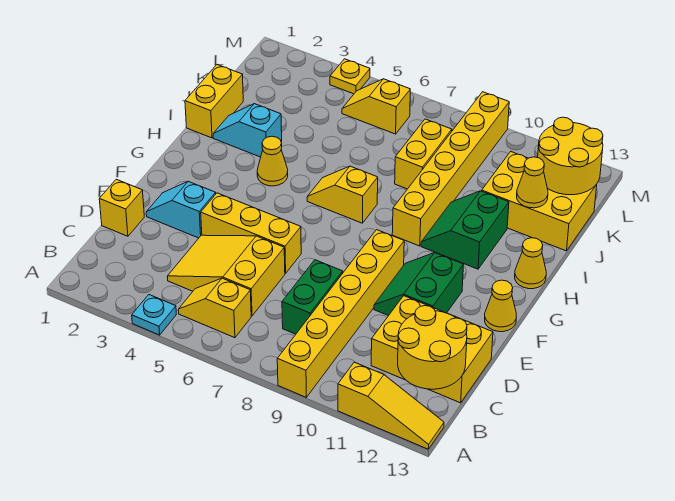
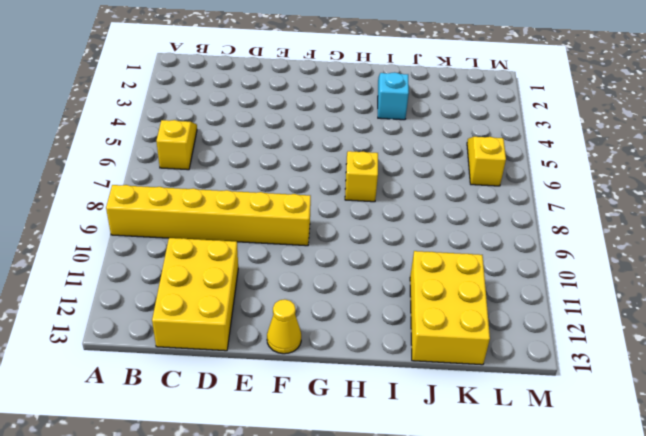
none -> cyan 1x1 plate [132,295,176,335]
none -> yellow 1x3 slope [338,362,444,449]
none -> yellow 2x3 slope [167,235,285,316]

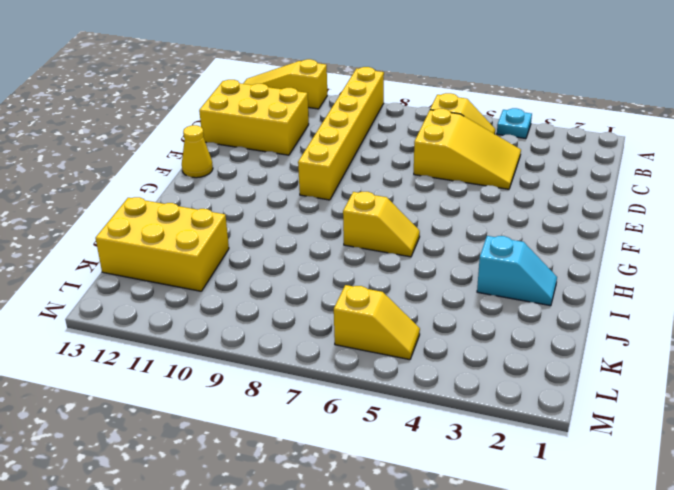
none -> green 1x2 brick [282,260,343,334]
none -> yellow 1x1 brick [99,179,144,236]
none -> cyan 1x2 slope [146,181,216,238]

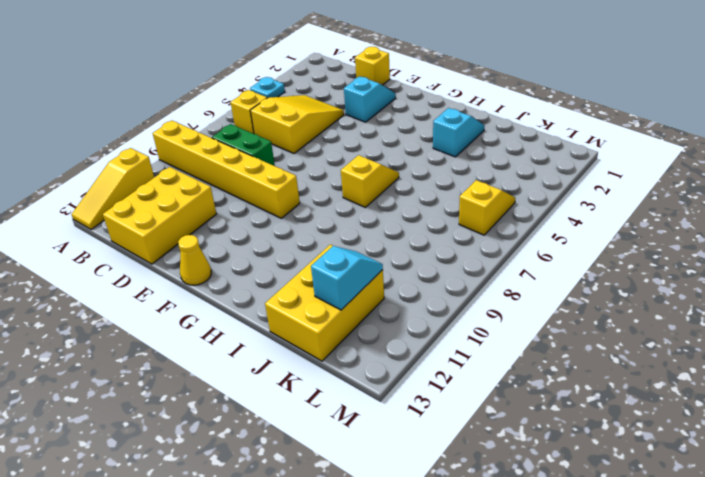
cyan 1x2 slope [311,246,383,310] -> yellow 2x2 round brick [538,117,603,195]
none -> yellow 1x3 brick [201,193,301,273]
none -> green 2x2 slope [374,253,464,316]
none -> yellow 1x1 cone [257,136,288,186]

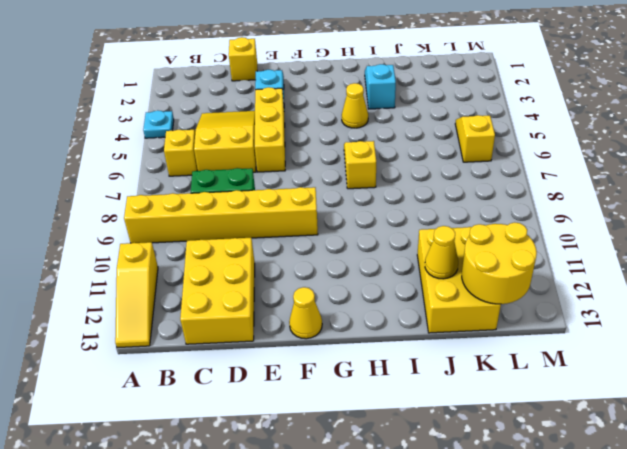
none -> green 2x2 slope [374,253,464,316]
none -> yellow 1x6 brick [392,92,509,246]
none -> green 2x2 slope [421,191,509,269]

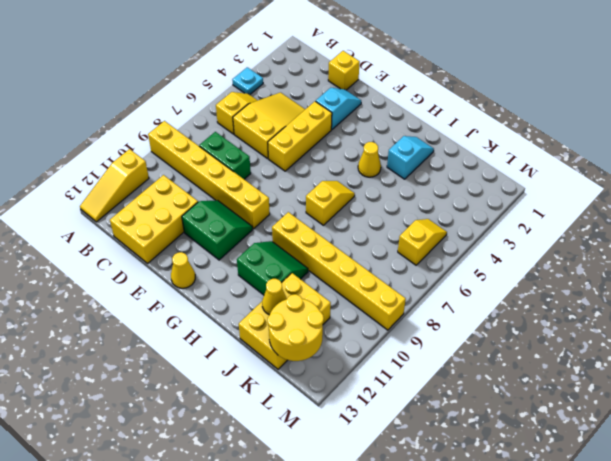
none -> yellow 1x1 cone [515,238,546,289]
none -> yellow 1x2 brick [185,65,243,138]
none -> yellow 1x2 brick [395,119,452,189]

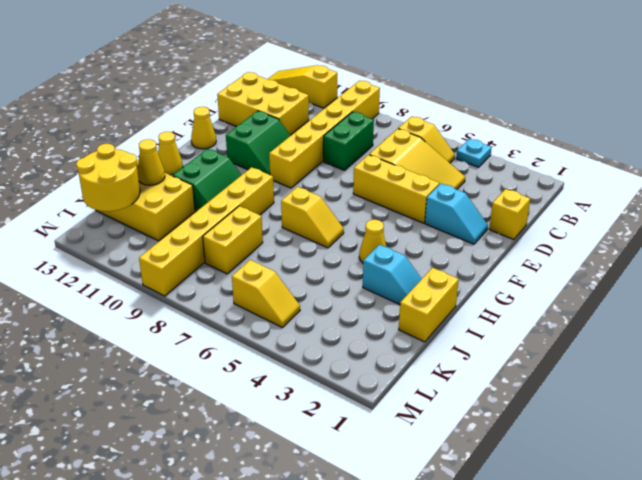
none -> yellow 1x1 plate [330,59,370,94]
none -> yellow 2x2 round brick [398,306,467,389]

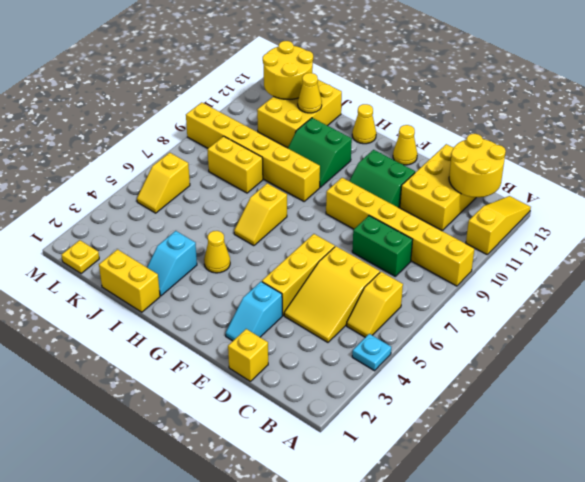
yellow 1x1 plate [61,240,99,274] -> yellow 1x1 plate moved to [330,59,370,94]

